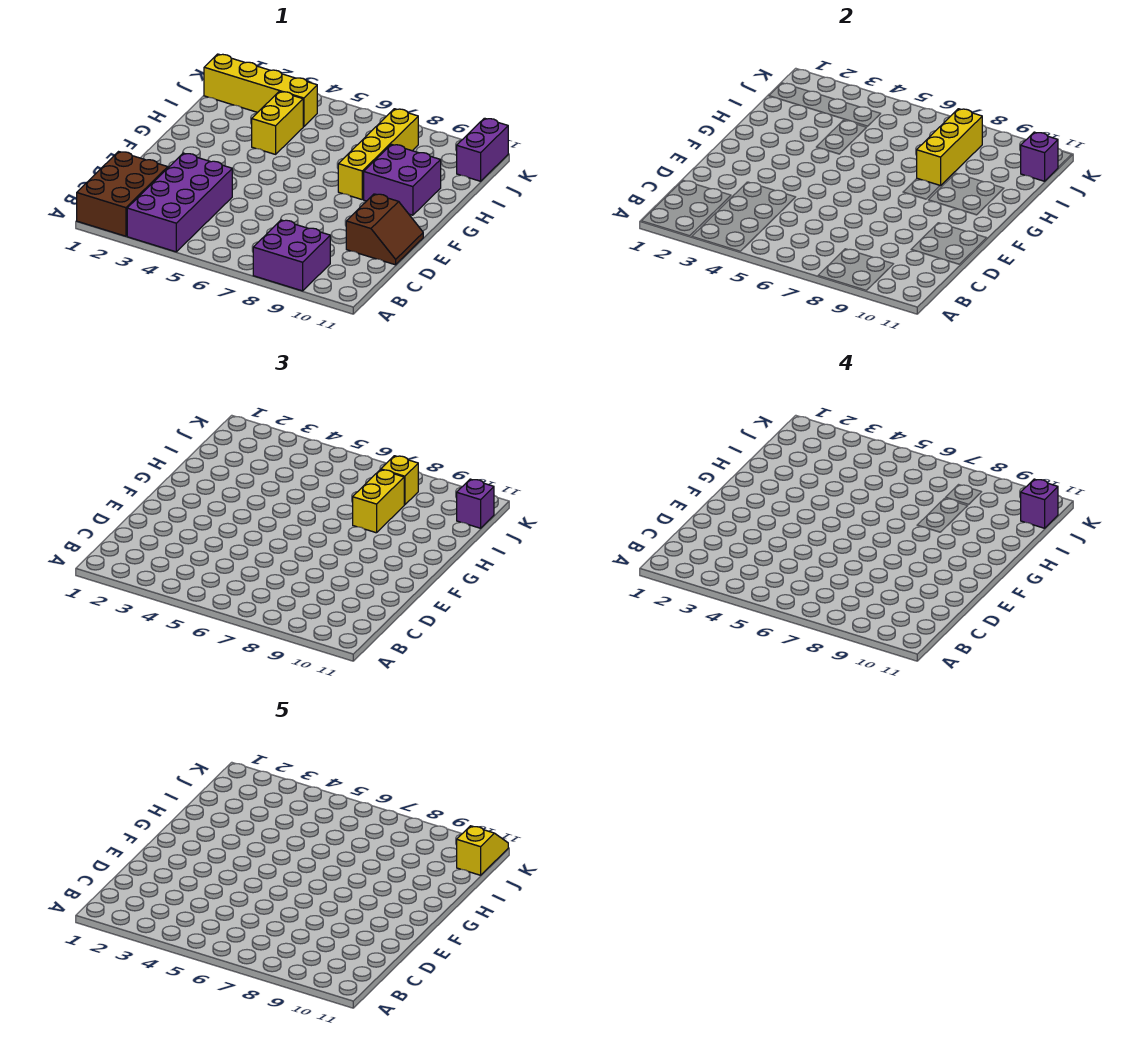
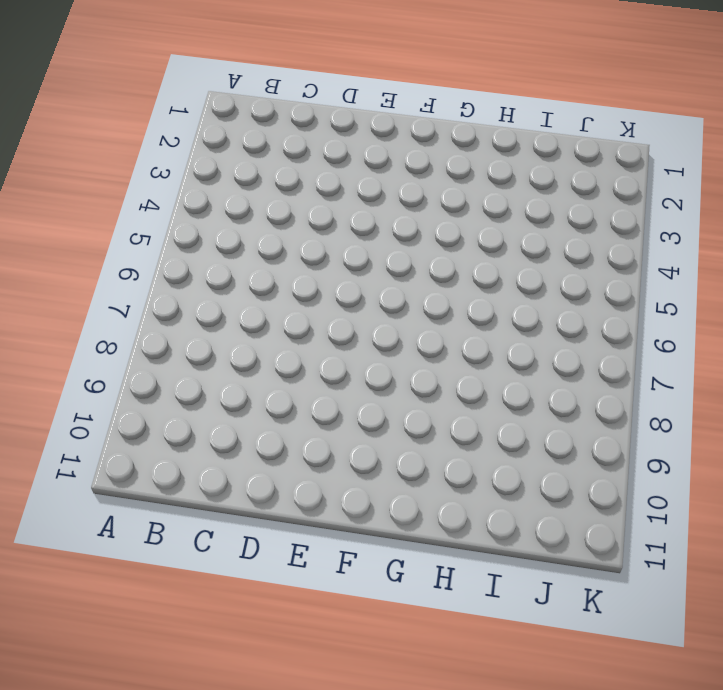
none -> brown 2x3 brick [77,152,168,236]
none -> purple 2x4 brick [127,153,232,252]
none -> purple 2x2 brick [253,220,330,291]

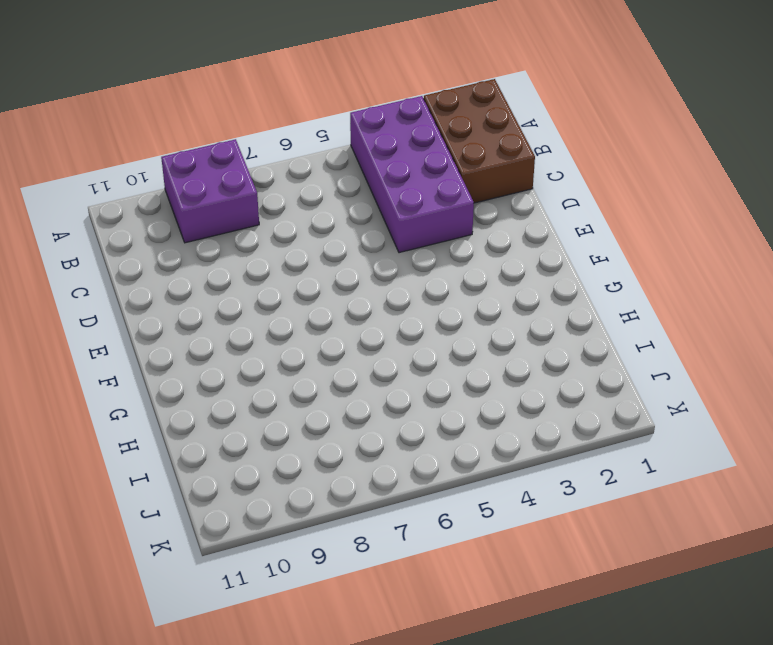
none -> brown 2x2 slope [346,194,423,265]
none -> yellow 1x4 brick [338,109,418,199]
none -> purple 2x2 brick [364,144,441,215]

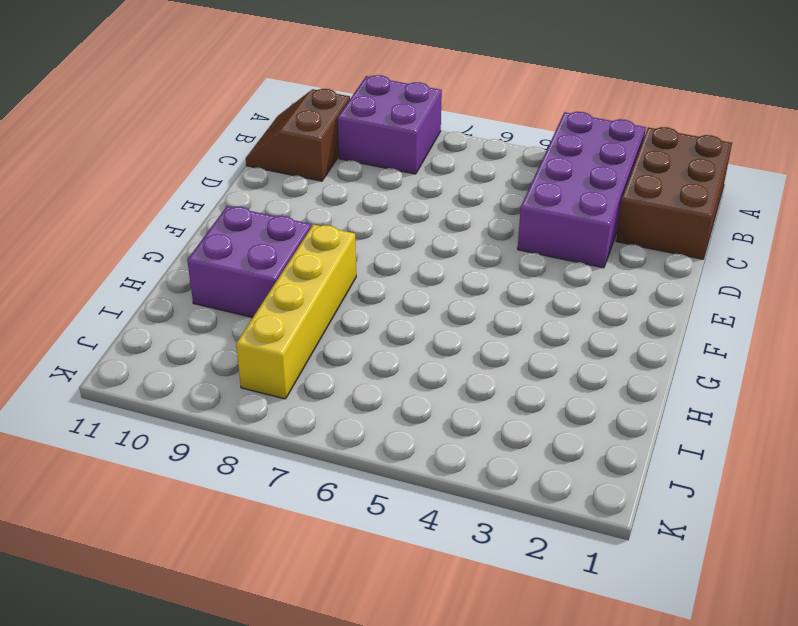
brown 2x2 slope [246,89,350,181] -> brown 2x2 slope moved to [346,194,423,265]
none -> yellow 1x2 brick [252,91,303,154]
none -> yellow 1x4 brick [204,54,317,127]
none -> purple 1x2 brick [457,118,508,181]

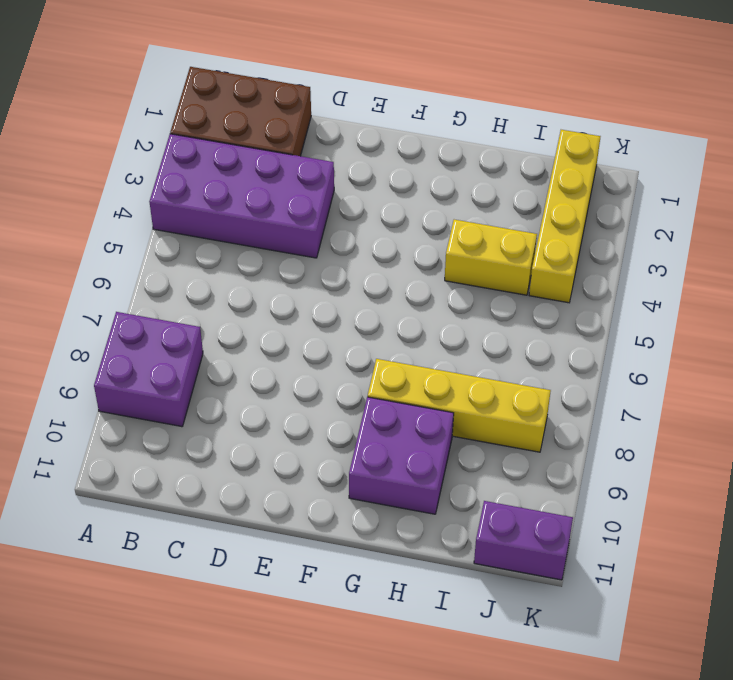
none -> brown 2x2 slope [346,194,423,265]
none -> yellow 1x3 brick [917,109,982,186]
none -> purple 1x1 brick [1021,132,1058,181]

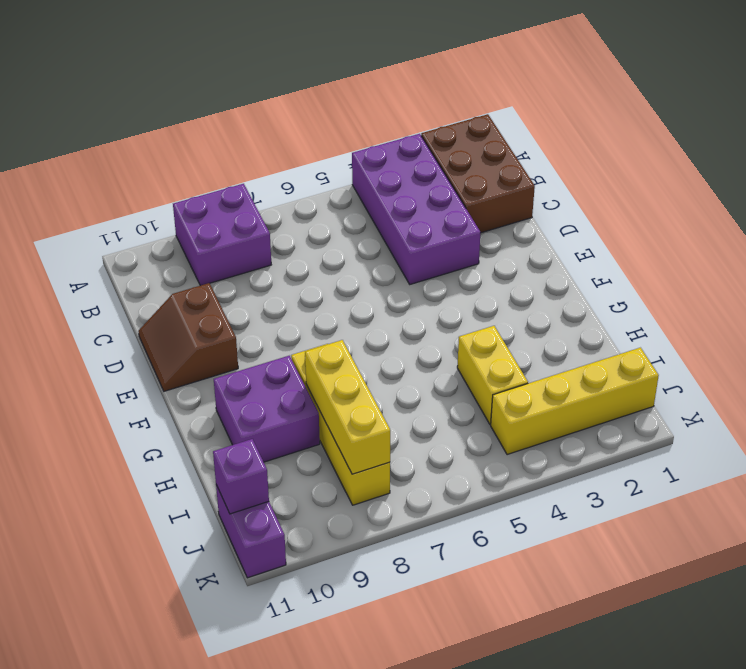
none -> yellow 1x2 brick [353,470,404,533]
none -> yellow 1x1 brick [381,456,418,505]
none -> purple 1x1 brick [457,479,494,528]

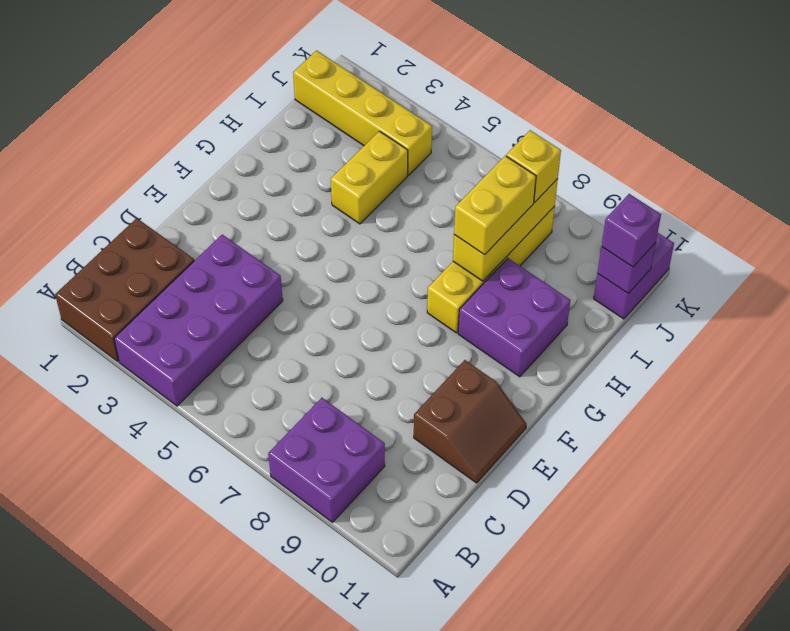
none -> purple 1x1 brick [1021,479,1058,528]
none -> yellow 1x2 slope [457,826,508,875]

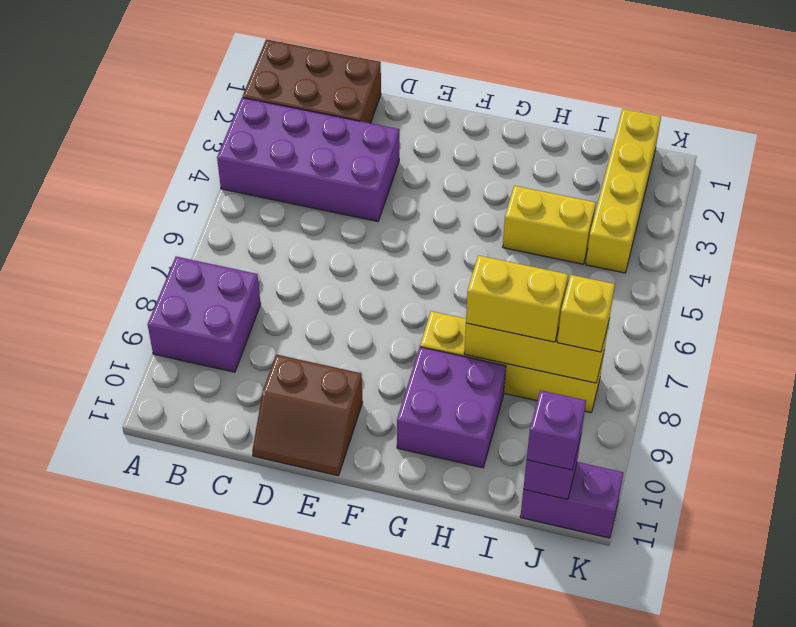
none -> purple 1x1 brick [1021,479,1058,528]
none -> yellow 1x2 slope [457,826,508,875]

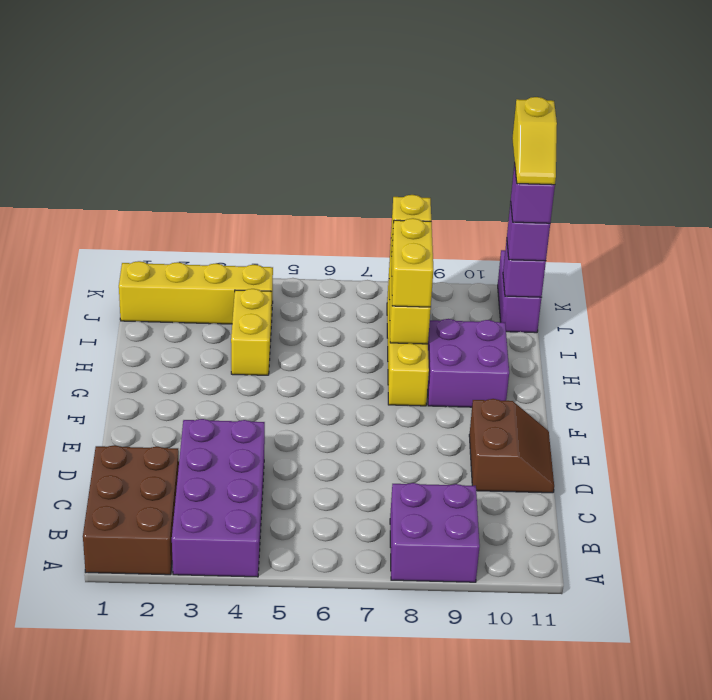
yellow 1x2 slope [512,97,557,185] -> yellow 1x2 slope turned to [457,826,508,875]

